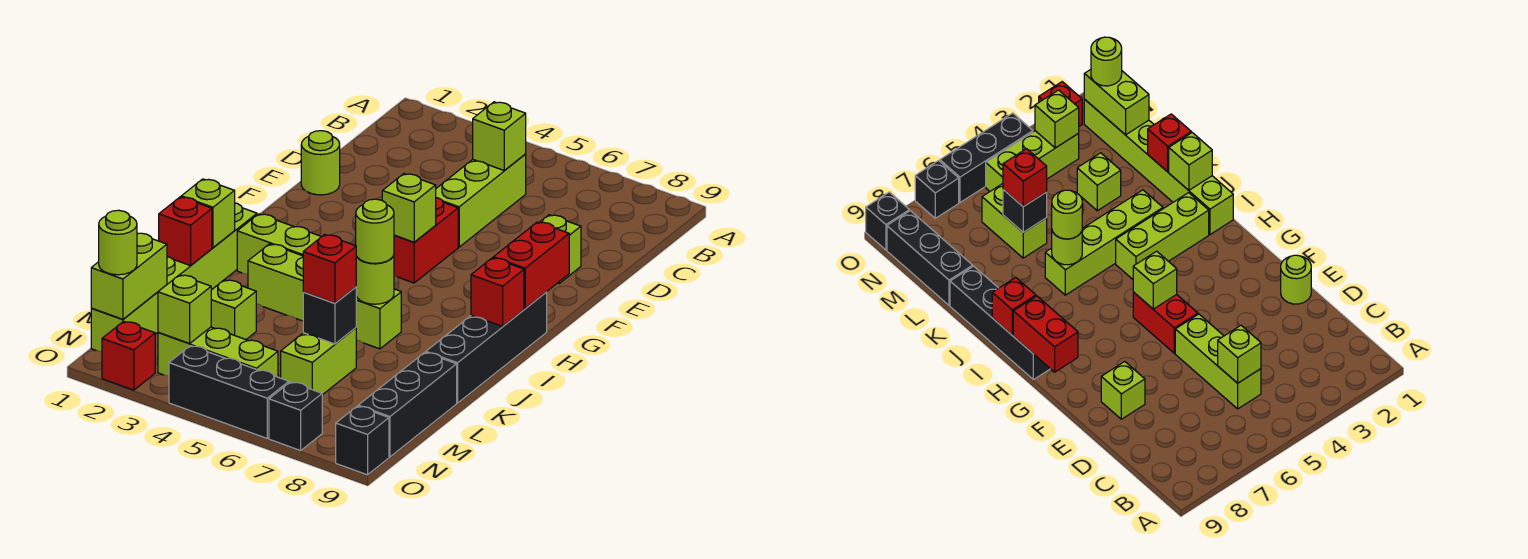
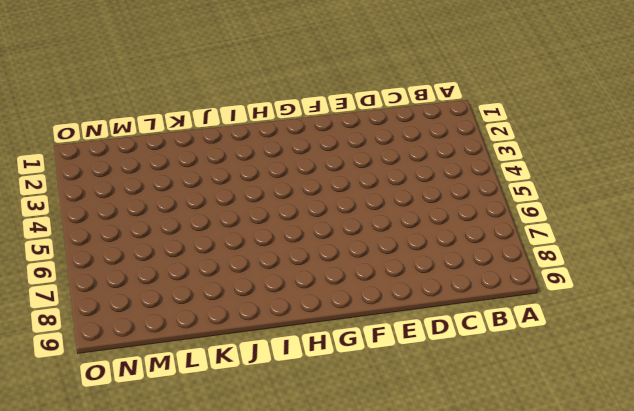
none -> lime 1x3 brick [436,154,526,247]
none -> lime 1x1 round brick [301,131,340,195]
none -> lime 1x1 brick [539,215,581,283]

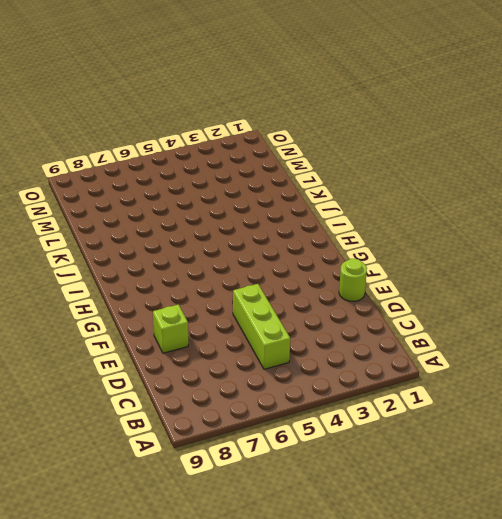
none -> red 1x2 brick [394,198,458,283]
none -> black 1x4 brick [426,292,547,403]
none -> lime 1x6 brick [91,203,257,352]

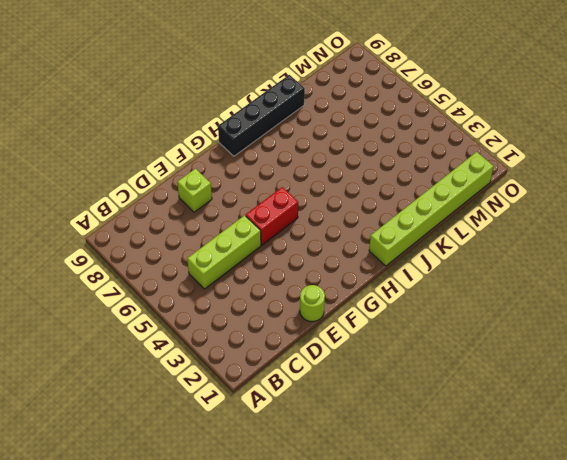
none -> lime 1x3 brick [237,214,321,274]
none -> lime 1x4 brick [248,244,401,349]
none -> lime 1x1 brick [211,280,256,339]

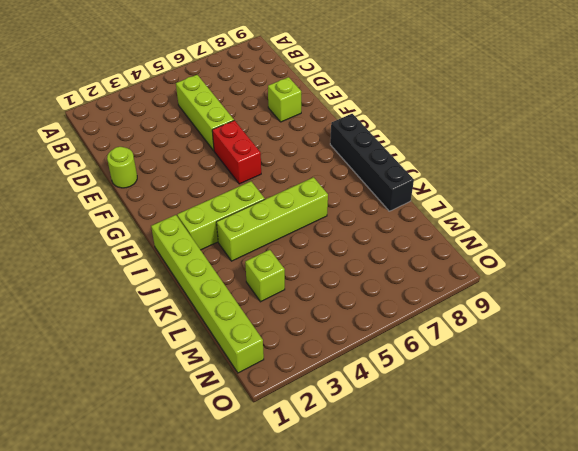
none -> lime 1x2 brick [281,328,356,395]
none -> black 1x3 brick [358,352,457,457]
none -> lime 1x3 brick [158,327,278,377]

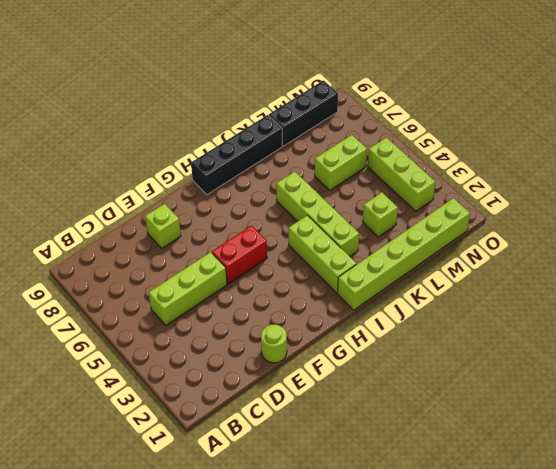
none -> red 1x1 brick [102,321,155,390]
none -> black 1x3 brick [169,346,289,438]
none -> black 1x1 brick [269,382,322,451]

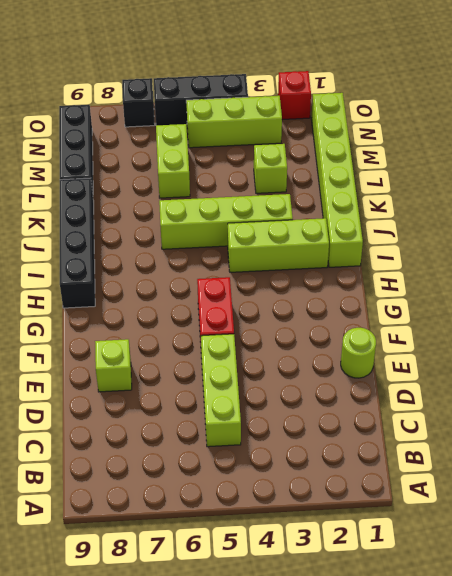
none -> black 1x1 brick [336,406,389,475]
none -> lime 1x1 brick [473,102,526,171]
none -> lime 1x1 brick [382,174,436,242]

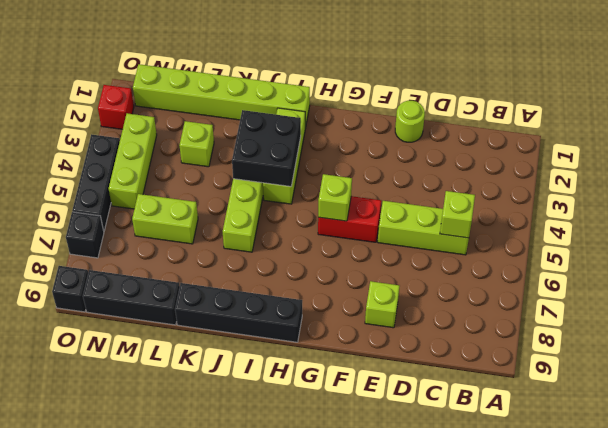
black 2x2 brick [232,110,301,187] -> none
none -> red 1x2 brick [493,222,569,308]
none -> red 1x1 brick [471,258,524,326]
none -> lime 1x1 brick [181,179,235,248]

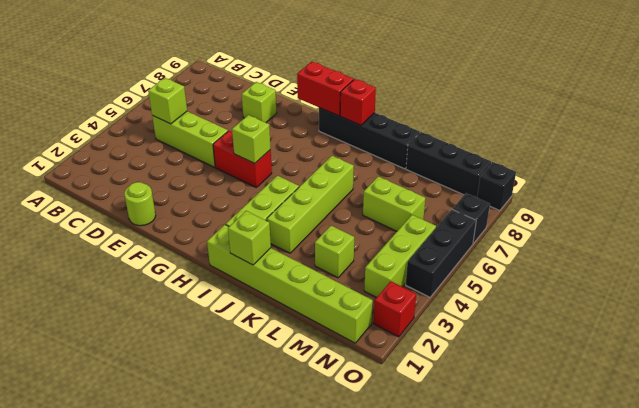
none -> lime 1x1 round brick [356,255,394,304]
none -> red 1x1 brick [159,197,212,266]
none -> black 1x1 brick [303,287,356,344]

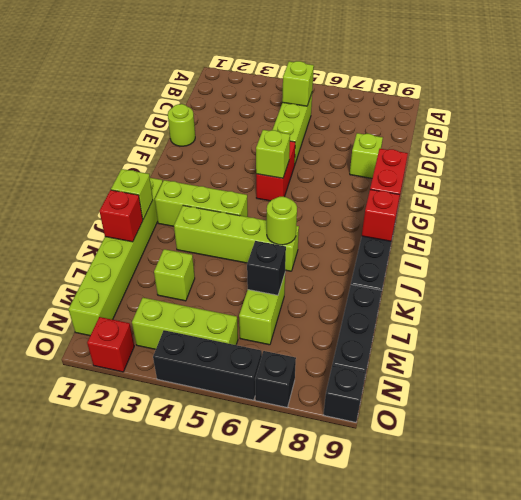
none -> lime 1x2 brick [91,233,167,319]
none -> lime 1x1 brick [158,275,211,343]
none -> lime 1x1 round brick [356,199,394,263]

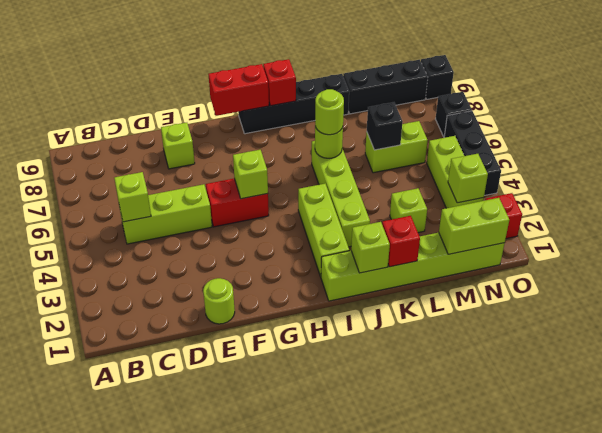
none -> red 1x1 brick [303,235,357,303]
none -> lime 1x1 round brick [99,210,137,275]

